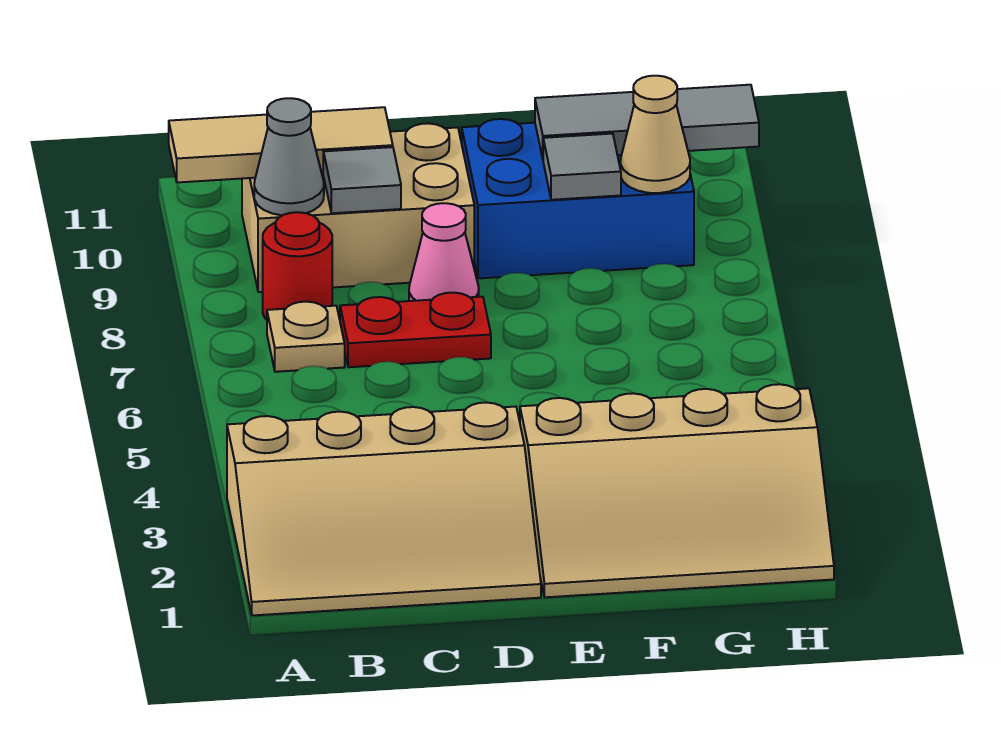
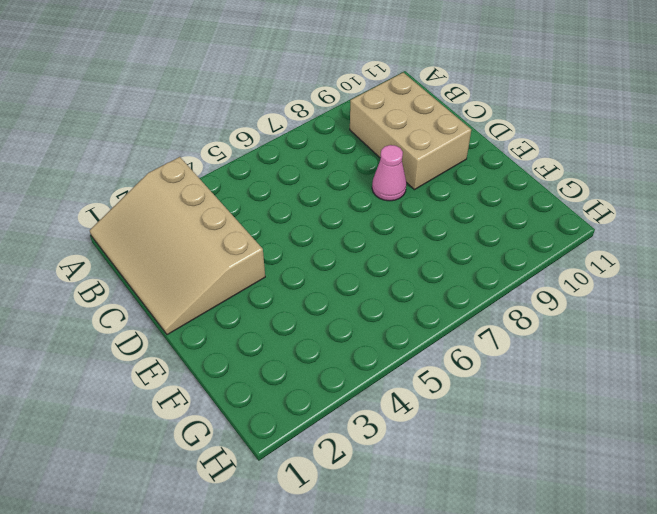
none -> tan 1x1 plate [267,302,345,372]
none -> red 1x1 round brick [263,212,332,320]
none -> red 1x2 plate [340,293,491,367]

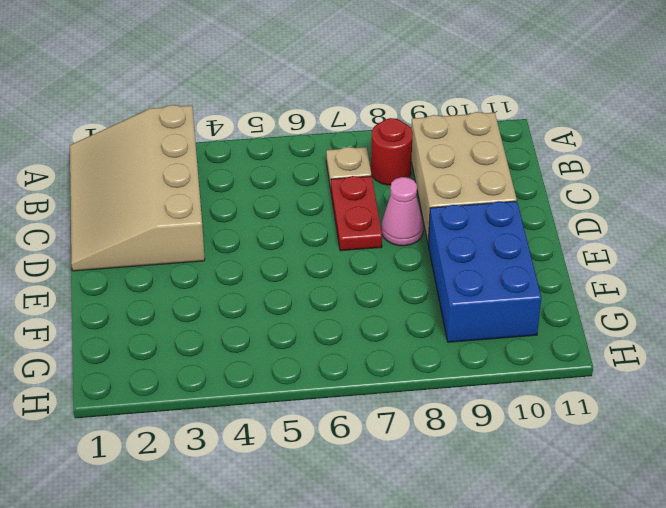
none -> tan 3x4 slope [520,384,834,597]
none -> tan 1x3 tile [169,107,393,182]
none -> grey 1x1 cone [254,98,324,215]

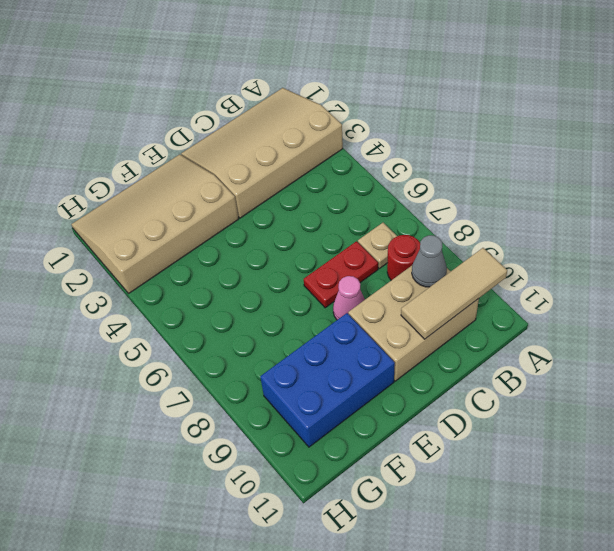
none -> grey 1x1 tile [323,147,401,213]
none -> grey 1x1 tile [543,134,621,200]
none -> grey 1x3 tile [535,85,759,158]

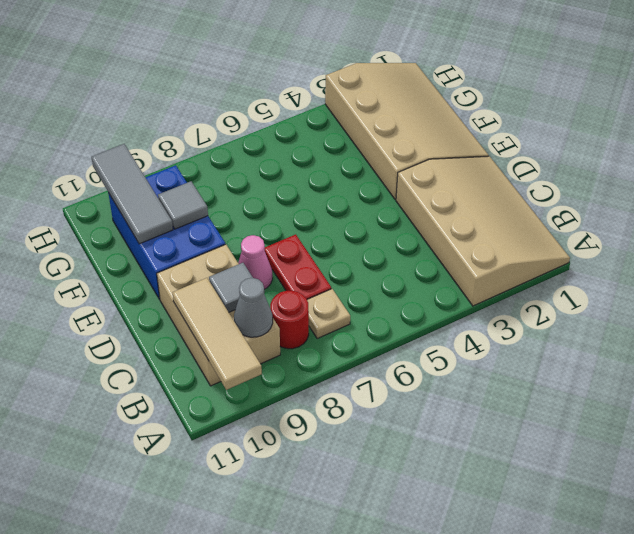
none -> tan 1x1 cone [620,76,690,193]

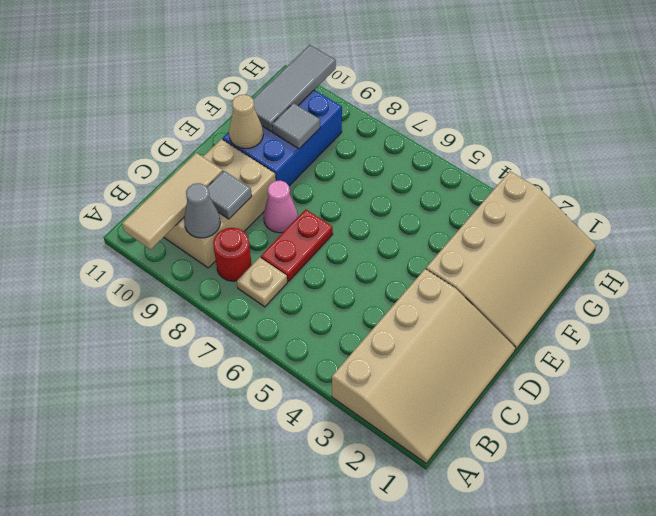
tan 1x1 cone [229,95,263,149] -> tan 1x1 cone moved to [620,76,690,193]

